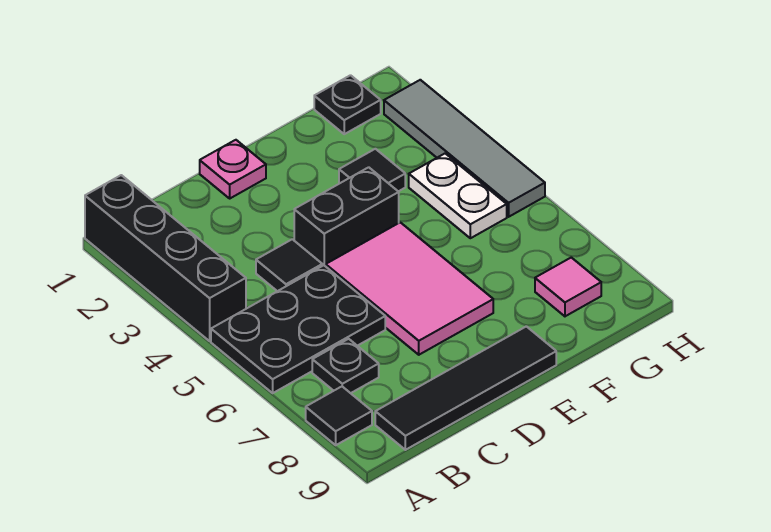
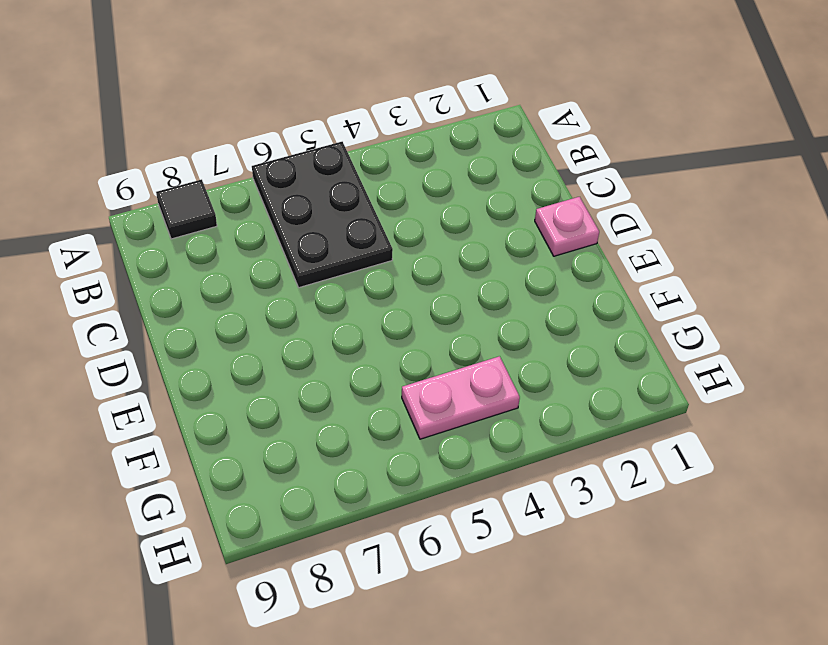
pink 1x2 plate [402,356,520,439] -> white 1x2 plate [409,153,507,238]
none -> black 1x4 brick [85,175,246,341]
none -> black 1x1 plate [312,339,379,393]
none -> black 1x4 tile [375,326,556,450]

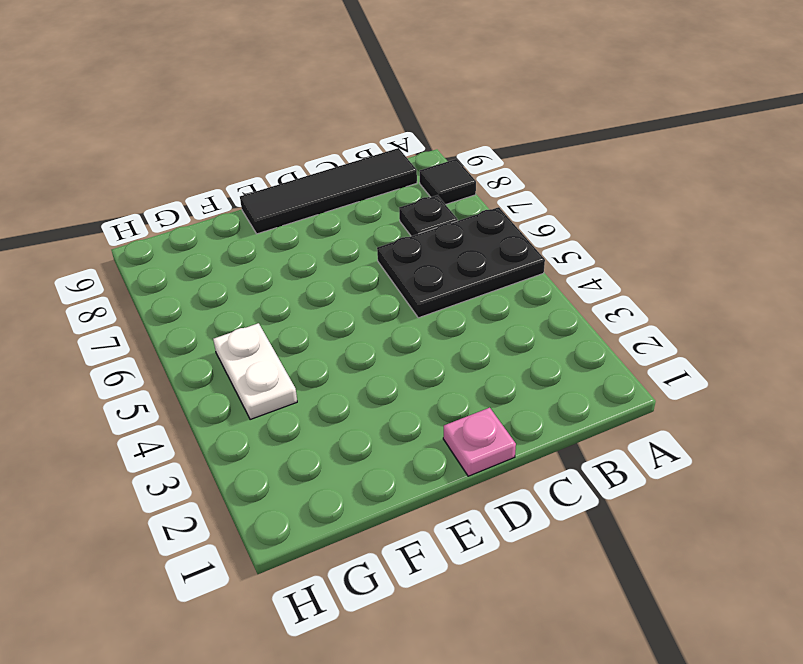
none -> black 1x4 brick [85,175,246,341]
none -> black 1x1 tile [256,239,322,291]
none -> black 1x2 brick [294,167,399,266]

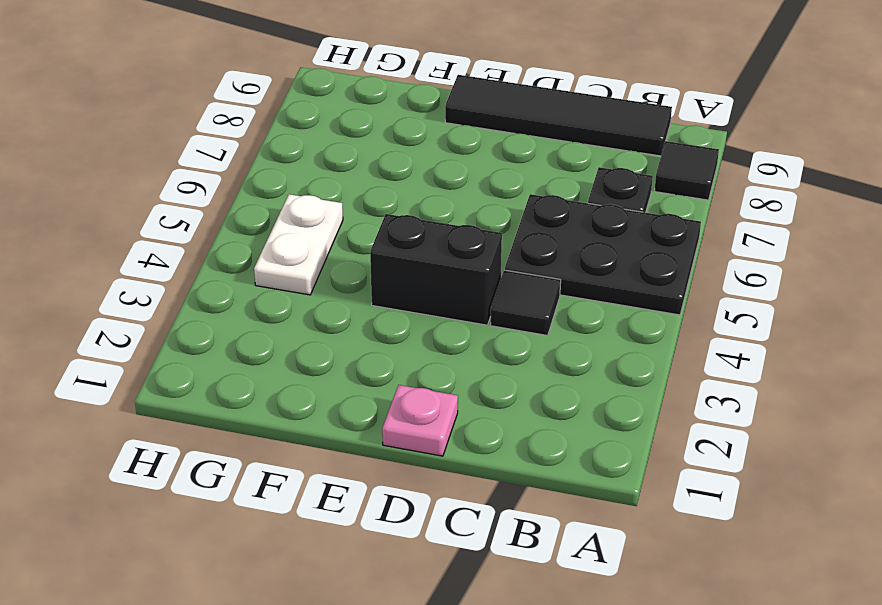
none -> black 1x4 brick [85,175,246,341]
none -> pink 2x3 tile [326,222,493,355]
none -> black 1x1 tile [339,149,405,191]

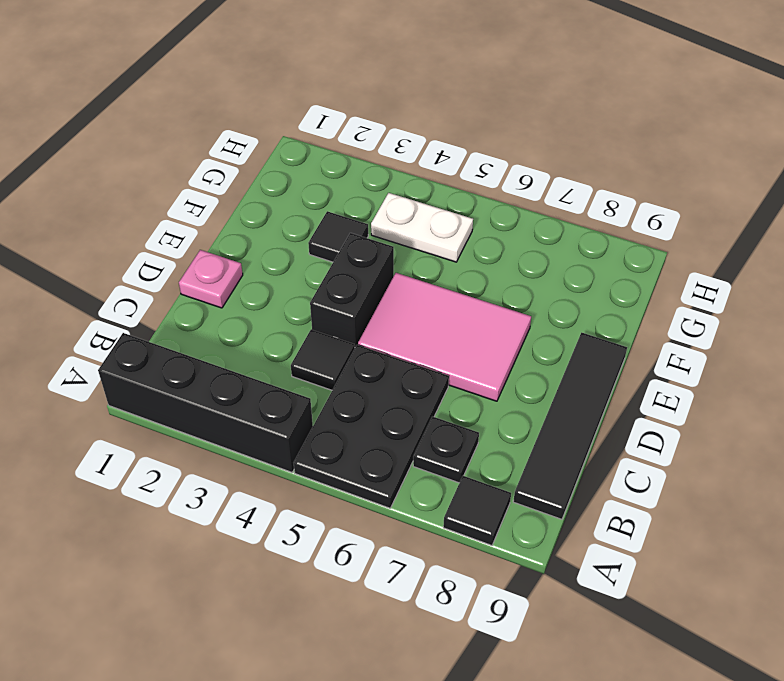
none -> black 1x1 plate [314,75,381,134]
none -> pink 1x1 tile [535,257,601,316]
none -> grey 1x4 tile [384,80,545,217]

